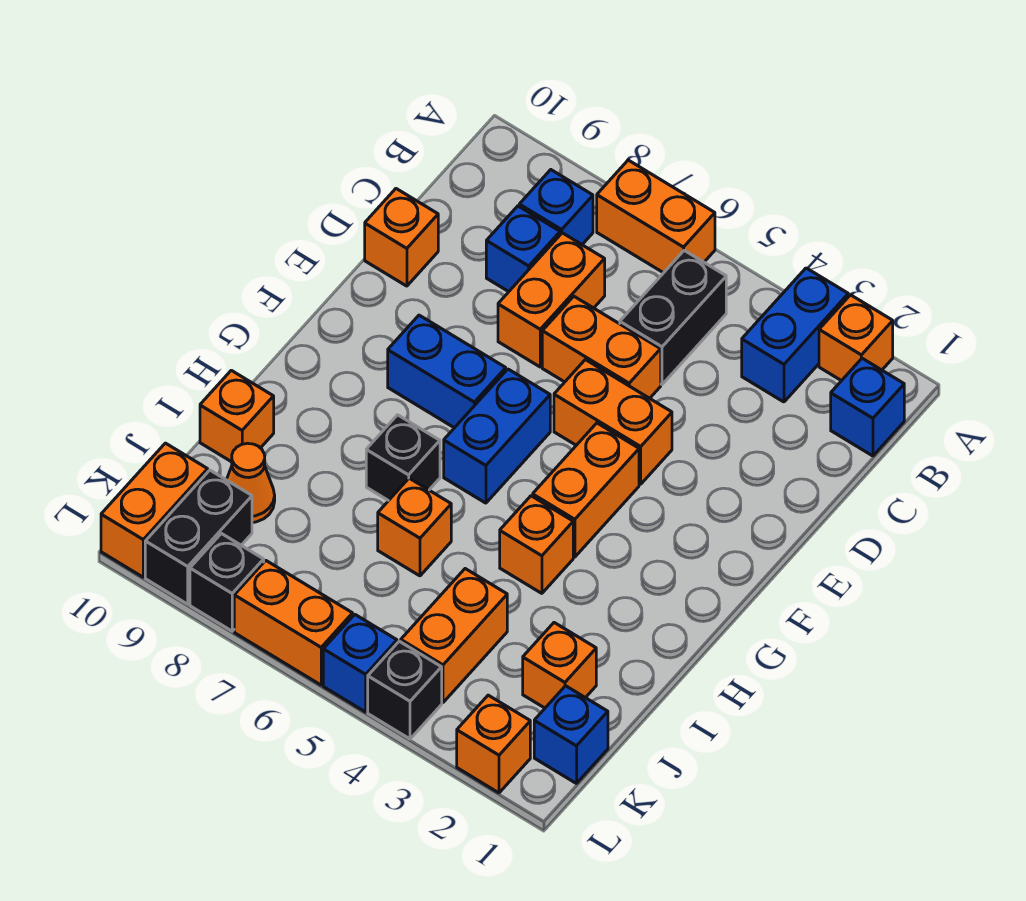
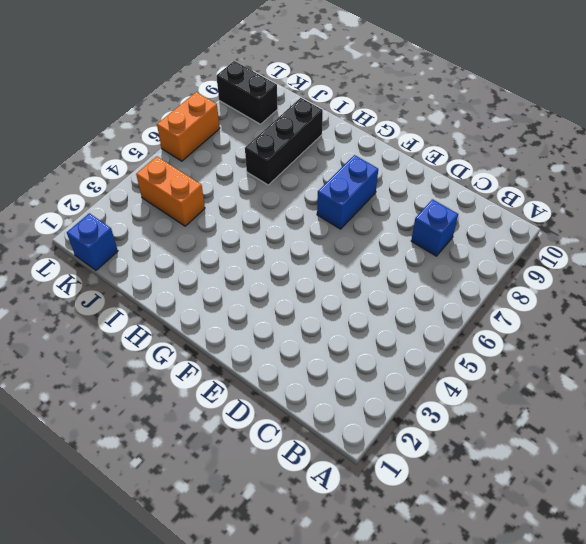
black 1x3 brick [245,98,323,185] -> none
none -> orange 1x1 brick [819,295,893,381]
none -> blue 1x2 brick [742,268,848,402]
none -> orange 1x2 brick [597,160,715,273]

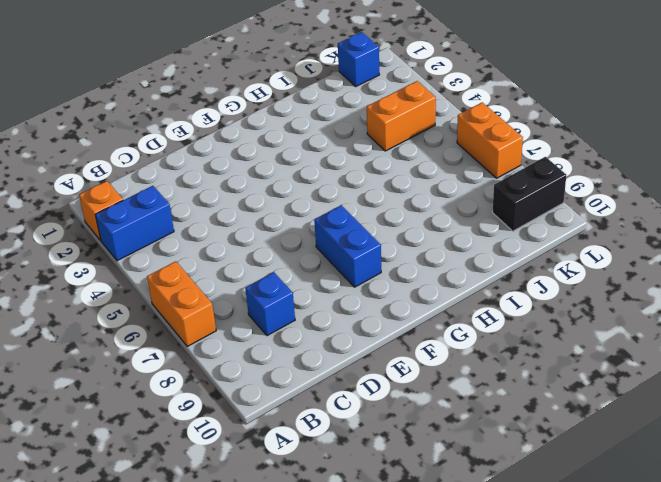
none -> blue 1x1 brick [831,358,904,456]
none -> black 1x2 brick [620,251,726,384]
none -> blue 1x1 brick [519,170,593,245]

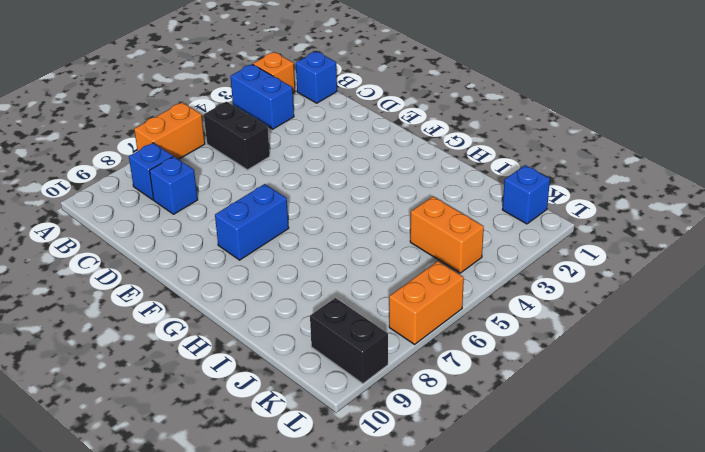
none -> orange 1x2 brick [498,233,605,367]
none -> orange 1x2 brick [542,296,661,398]
none -> orange 1x1 brick [365,189,438,286]

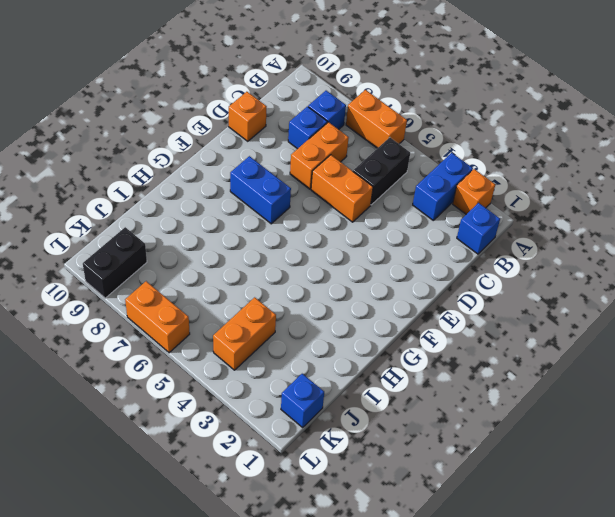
none -> orange 1x2 brick [554,360,672,484]
none -> orange 1x2 brick [533,423,639,557]
none -> blue 1x2 brick [444,369,550,503]

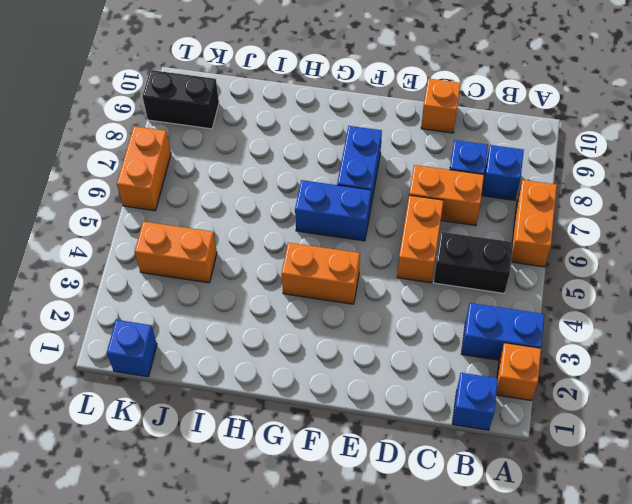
none -> orange 1x2 brick [554,360,672,484]
none -> orange 1x1 brick [500,496,573,593]
none -> black 1x1 brick [366,415,440,501]

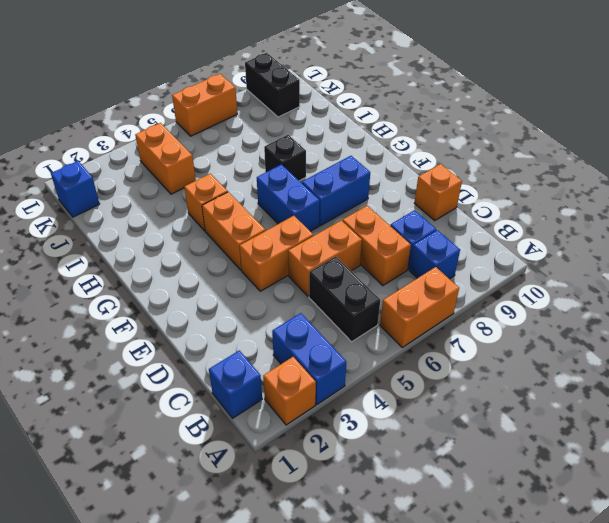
none -> orange 1x1 brick [378,478,451,576]
none -> orange 1x1 brick [200,370,274,462]
none -> orange 1x1 brick [523,623,596,708]

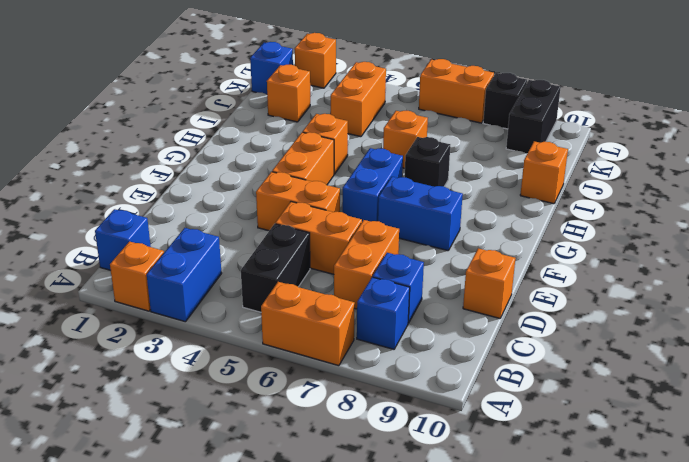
none -> orange 1x1 cone [227,443,275,523]
none -> orange 1x2 brick [101,443,208,577]
none -> black 1x1 brick [368,641,442,739]

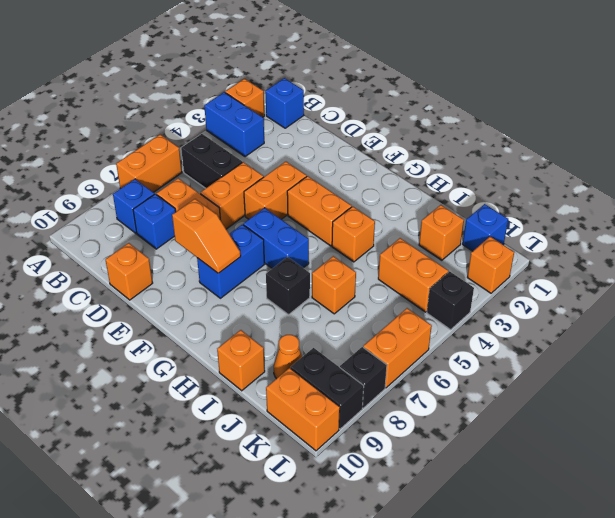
orange 1x2 slope [172,199,241,273] -> none
none -> blue 1x1 brick [323,614,397,712]

